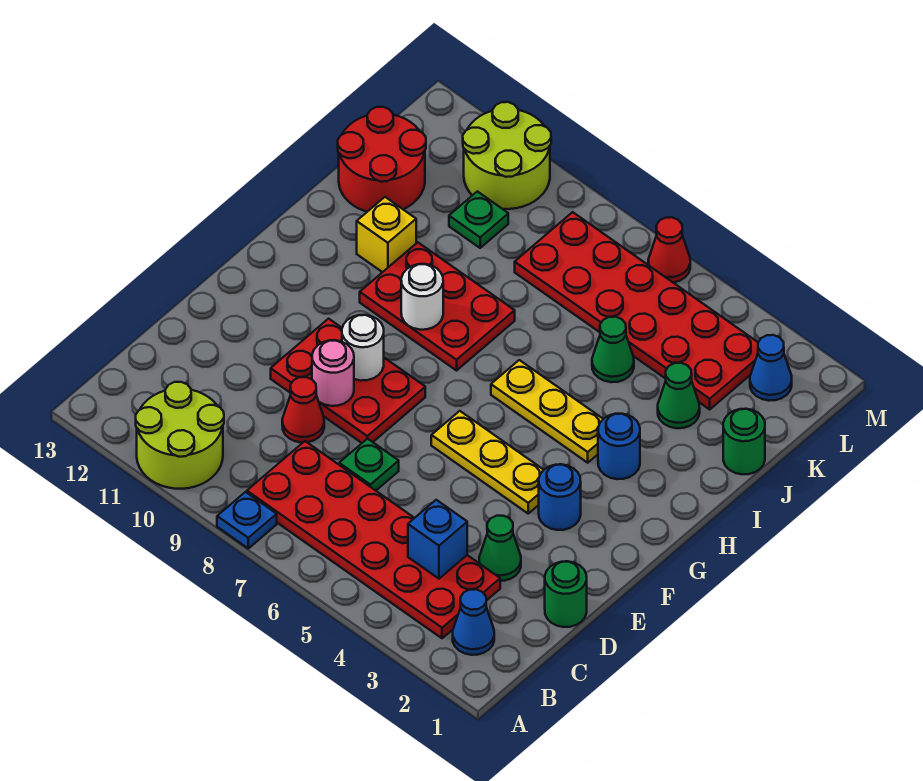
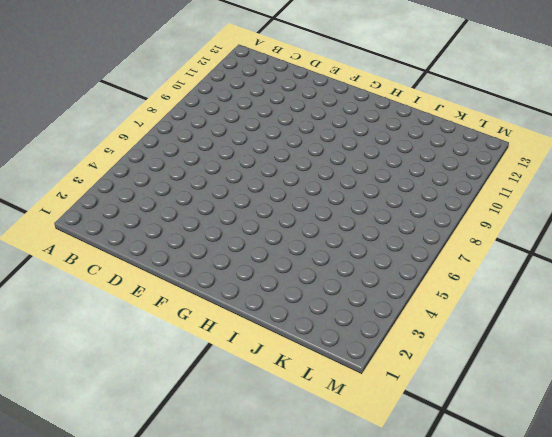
none -> blue 1x1 plate [217,492,277,548]
none -> lime 2x2 round brick [136,382,224,489]
none -> blue 1x1 cone [453,589,494,655]

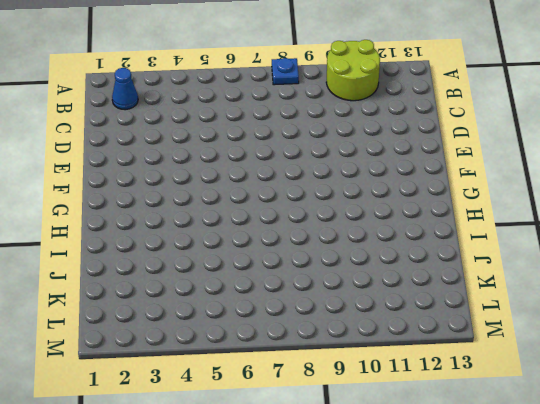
none -> red 2x6 plate [247,441,500,638]
none -> green 1x1 round brick [545,561,587,627]
none -> green 1x1 cone [479,516,521,581]

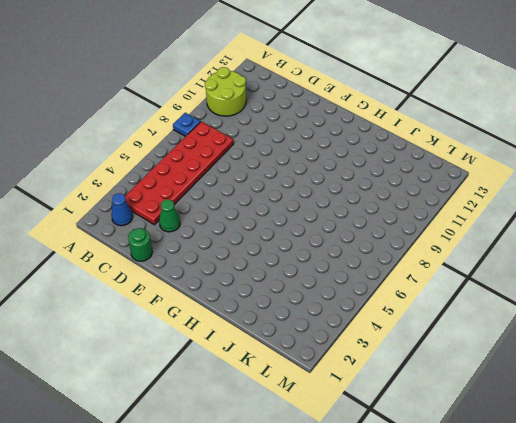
none -> green 1x1 plate [339,439,399,491]
none -> red 1x1 cone [282,377,324,443]
none -> red 2x3 plate [271,319,425,443]

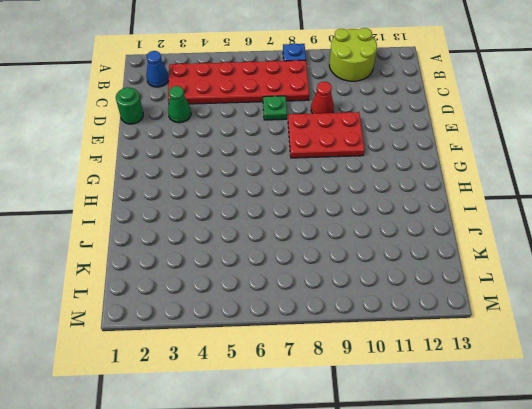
none -> blue 1x1 round brick [539,464,581,530]
none -> yellow 1x3 plate [431,411,543,513]
none -> blue 1x1 round brick [598,414,640,479]

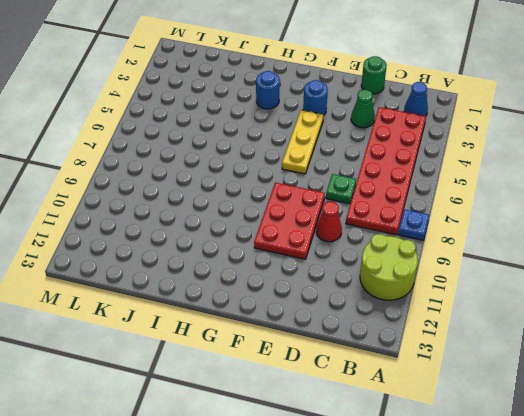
none -> yellow 1x3 plate [491,360,603,463]
none -> red 2x3 plate [360,242,515,370]
none -> yellow 1x1 brick [357,197,416,272]

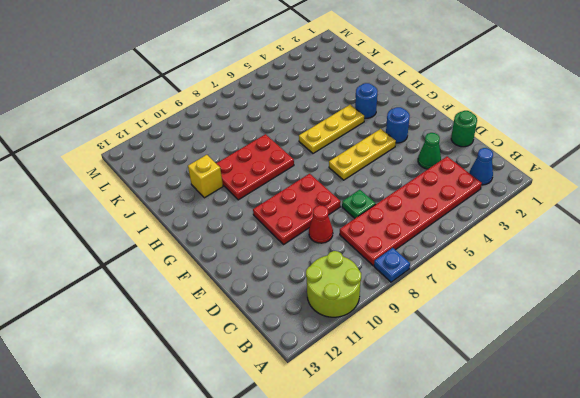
none -> green 1x1 round brick [723,409,765,474]
none -> green 1x1 cone [658,363,700,428]
none -> green 1x1 cone [592,317,634,382]

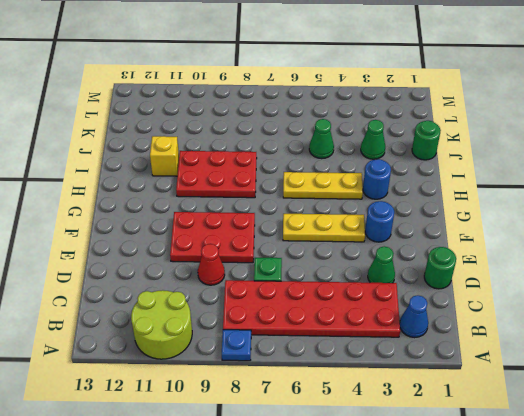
none -> red 2x2 round brick [338,107,426,212]
none -> red 2x6 plate [515,212,758,409]
none -> green 1x1 plate [449,191,508,248]

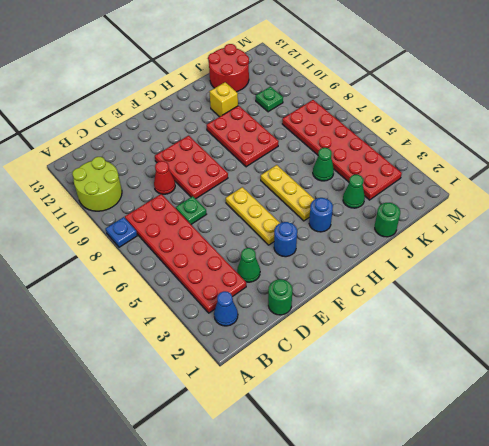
none -> blue 1x1 cone [750,335,792,401]
none -> lime 2x2 round brick [463,102,551,209]
none -> red 1x1 cone [648,217,690,283]

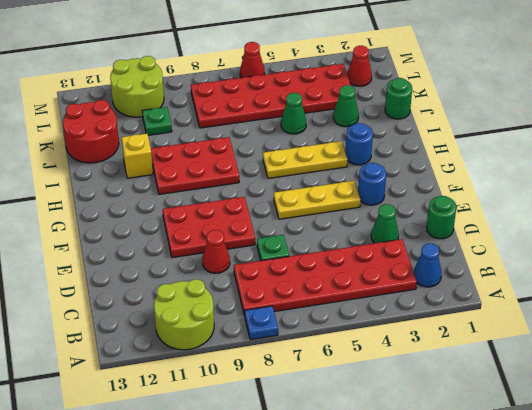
red 1x1 cone [347,46,372,86] -> blue 1x1 cone [750,335,792,401]
none -> blue 1x1 brick [408,500,467,579]
none -> pink 1x1 round brick [312,340,354,406]
none -> white 1x1 round brick [342,315,384,381]

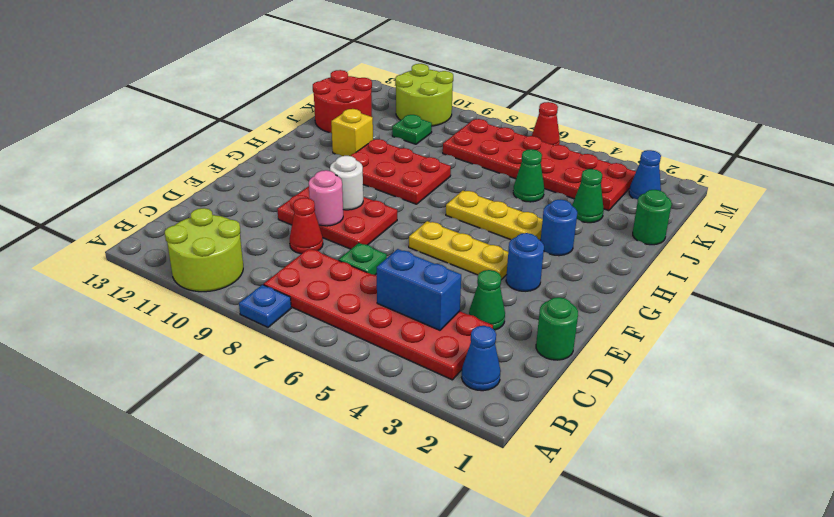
blue 1x2 brick [377,249,461,330] -> blue 1x1 brick [408,500,467,579]
none -> white 1x1 round brick [401,264,443,330]

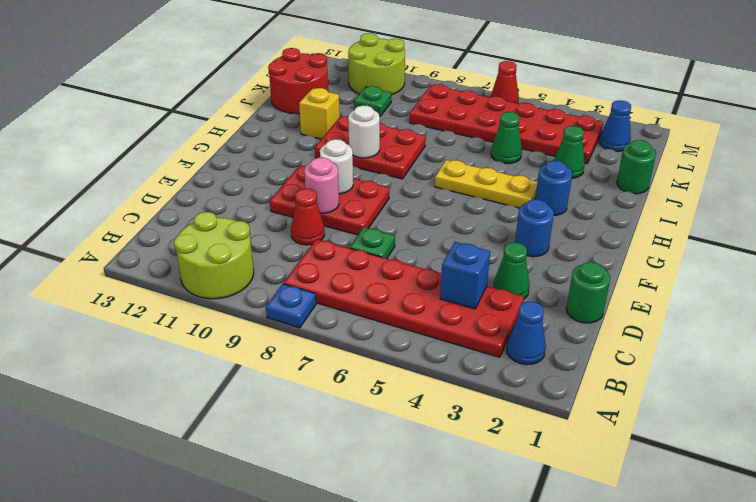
none -> yellow 1x3 plate [431,411,543,513]

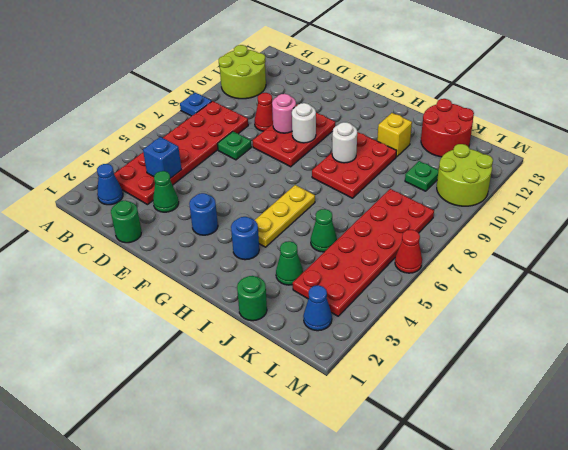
none -> yellow 1x3 plate [431,411,543,513]

